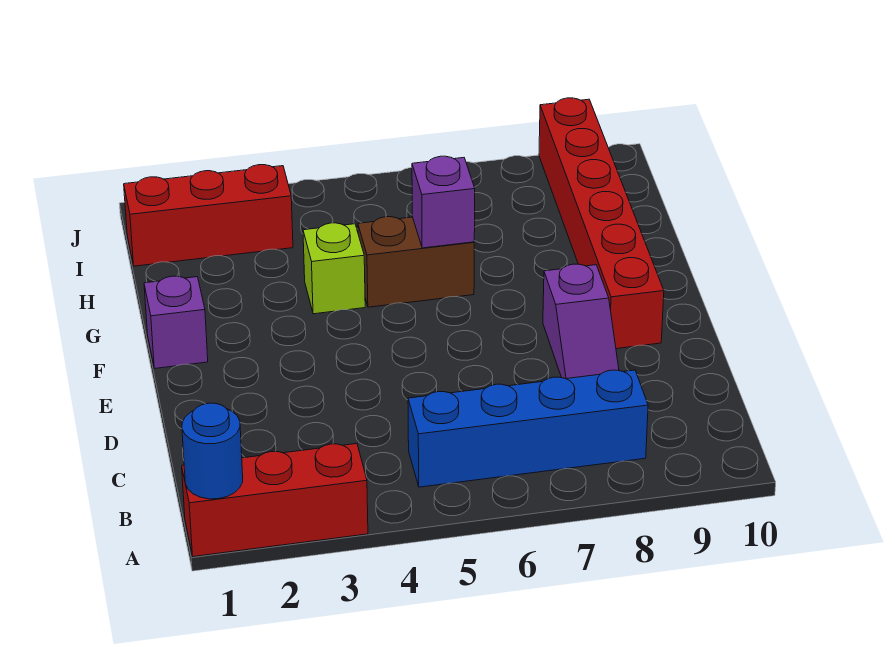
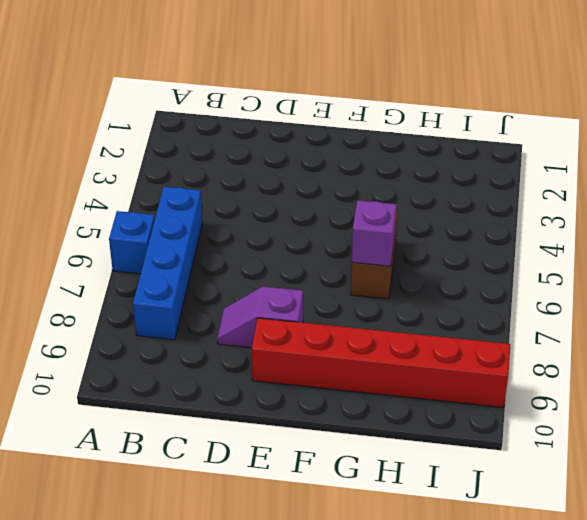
blue 1x1 brick [109,211,155,274] -> none
none -> red 1x3 brick [182,444,368,557]
none -> purple 1x1 brick [144,276,208,368]

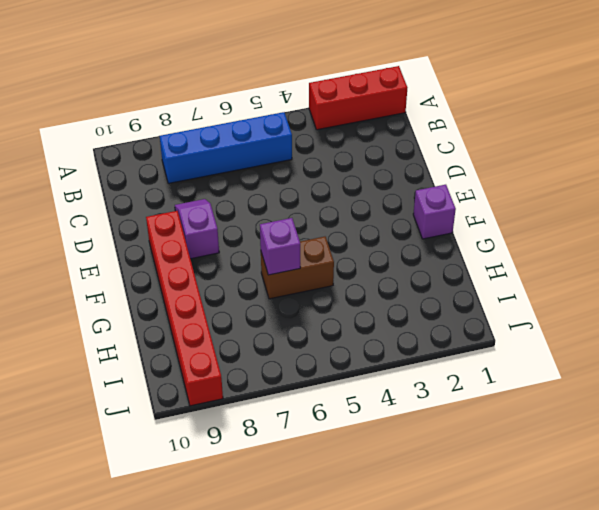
none -> lime 1x1 brick [303,223,365,314]
none -> red 1x3 brick [124,165,293,266]

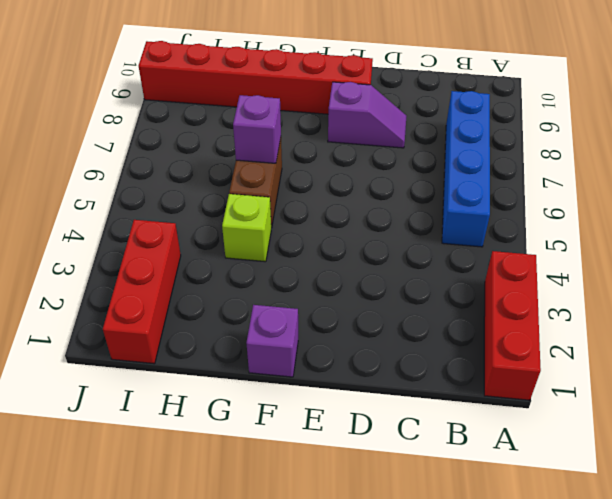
none -> blue 1x1 round brick [182,403,243,499]

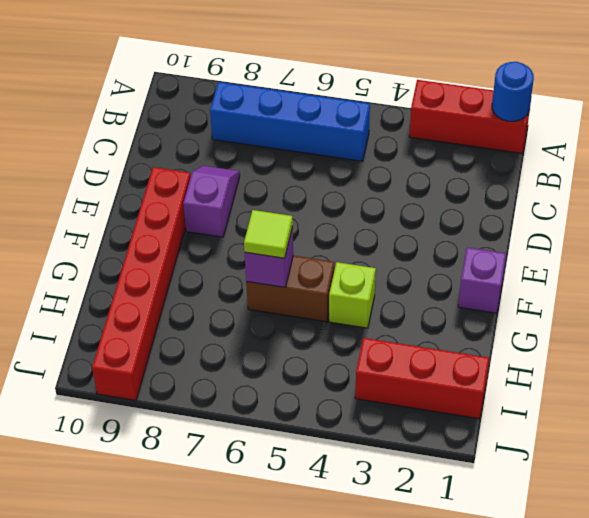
lime 1x1 tile [244,210,293,258] -> none

